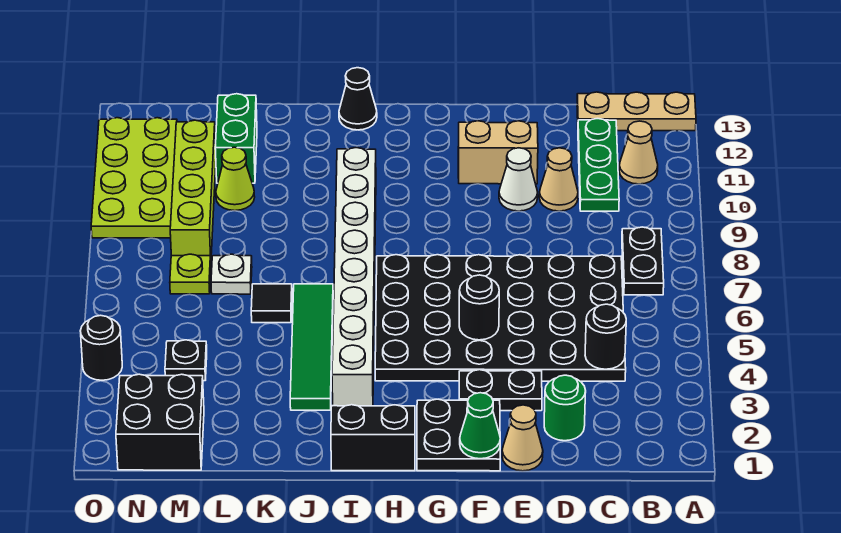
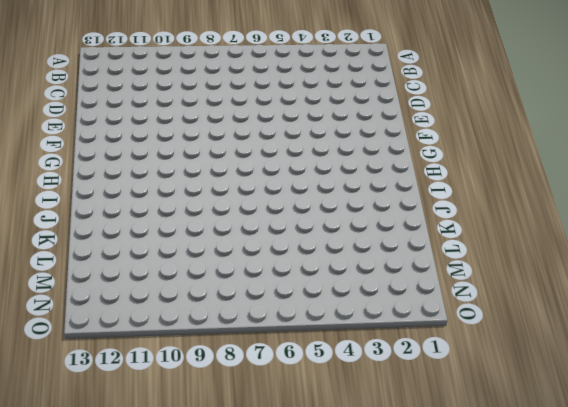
none -> tan 1x3 plate [577,92,696,131]
none -> black 1x2 plate [622,227,664,295]
none -> tan 1x1 cone [619,121,658,184]

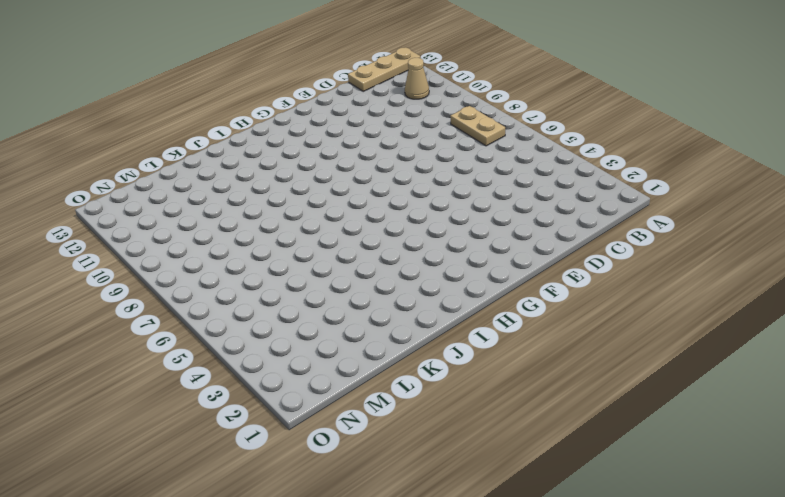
tan 1x2 plate [450,106,505,146] -> black 1x2 plate [622,227,664,295]
none -> black 4x6 plate [375,255,626,381]
none -> green 1x3 plate [578,119,619,211]
none -> green 1x1 round brick [544,375,586,441]

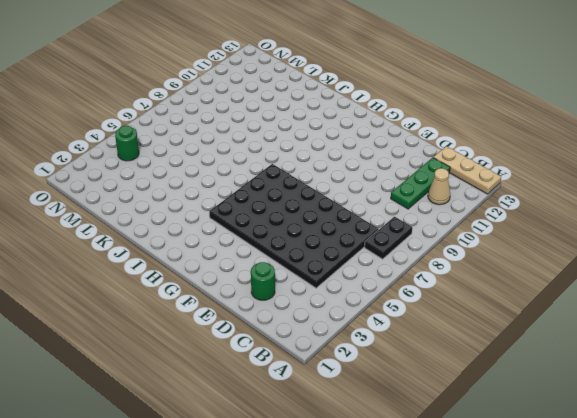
green 1x1 round brick [115,126,139,161] -> none
none -> tan 1x1 cone [539,148,578,211]
none -> tan 1x1 cone [502,405,543,471]
none -> black 1x2 plate [459,370,542,411]

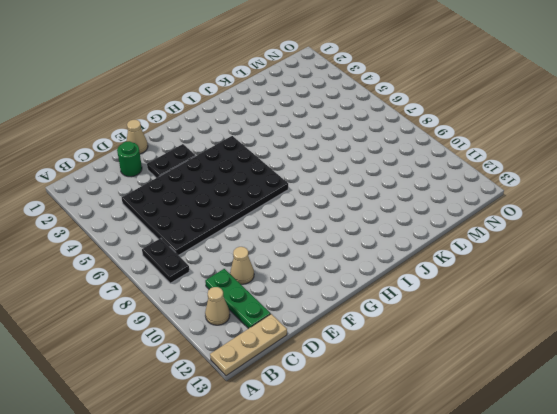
none -> white 1x1 cone [499,148,538,211]
none -> tan 1x2 brick [458,121,538,184]
none -> black 2x2 plate [417,399,500,471]

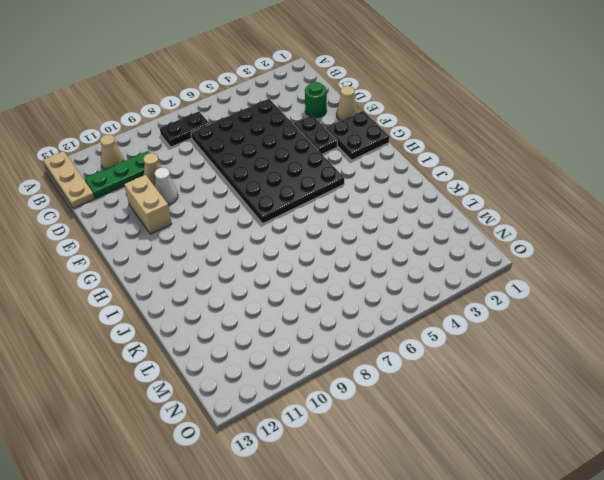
none -> black 1x2 brick [331,405,415,471]
none -> white 1x8 brick [332,148,376,406]
none -> black 1x1 cone [339,68,377,130]

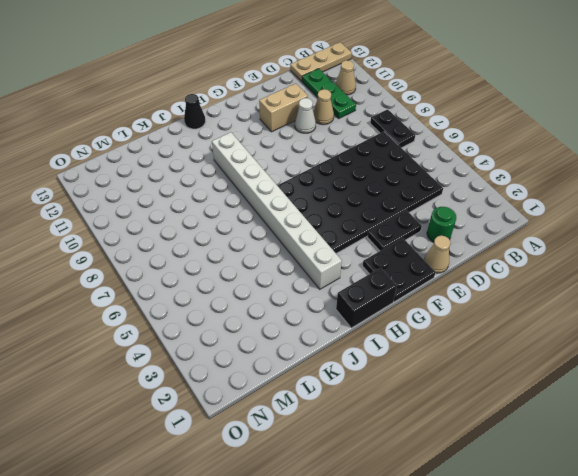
none -> green 1x4 tile [290,284,333,410]
none -> black 1x1 tile [251,284,292,323]
none -> white 1x1 plate [211,254,252,294]

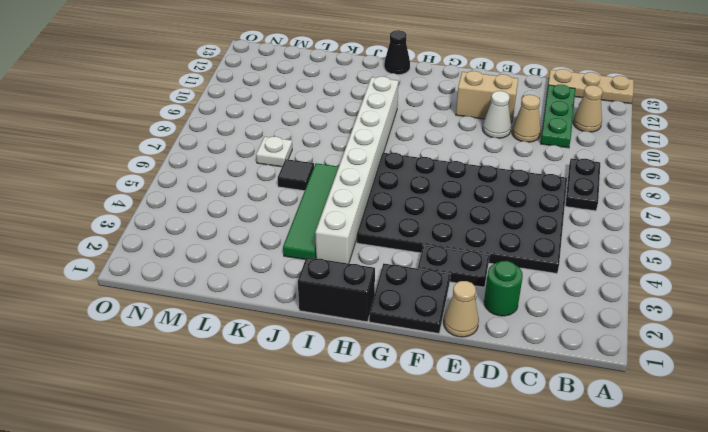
none -> lime 1x1 cone [216,147,255,211]
none -> green 1x2 brick [215,94,257,183]
none -> black 2x2 brick [116,374,204,470]

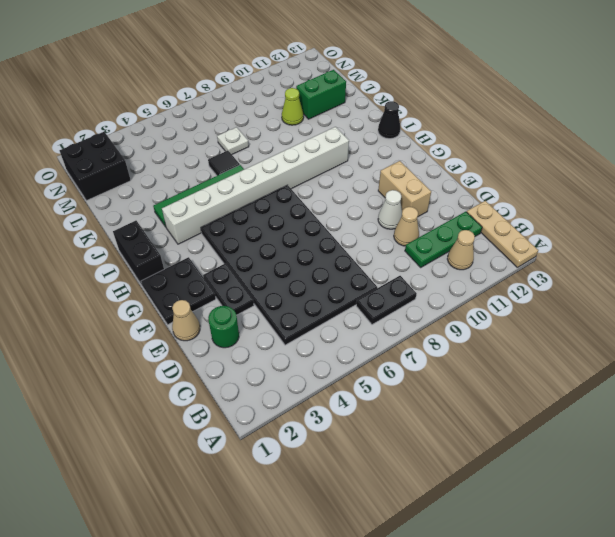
none -> black 1x1 plate [165,340,207,381]
none -> lime 1x1 plate [170,254,211,294]
none -> lime 1x4 brick [170,120,216,258]

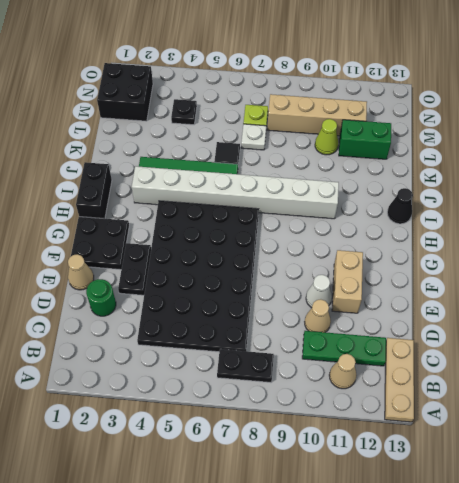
tan 1x4 brick [267,94,367,136] -> lime 1x4 brick [170,120,216,258]
none -> lime 2x4 plate [91,118,177,238]
none -> black 1x1 round brick [80,315,122,380]
none -> black 1x1 round brick [585,304,626,369]

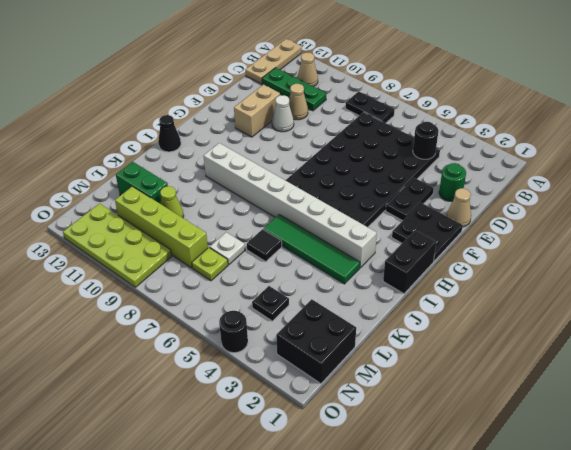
none -> green 1x1 cone [460,393,500,459]
none -> black 1x1 round brick [459,275,499,340]

